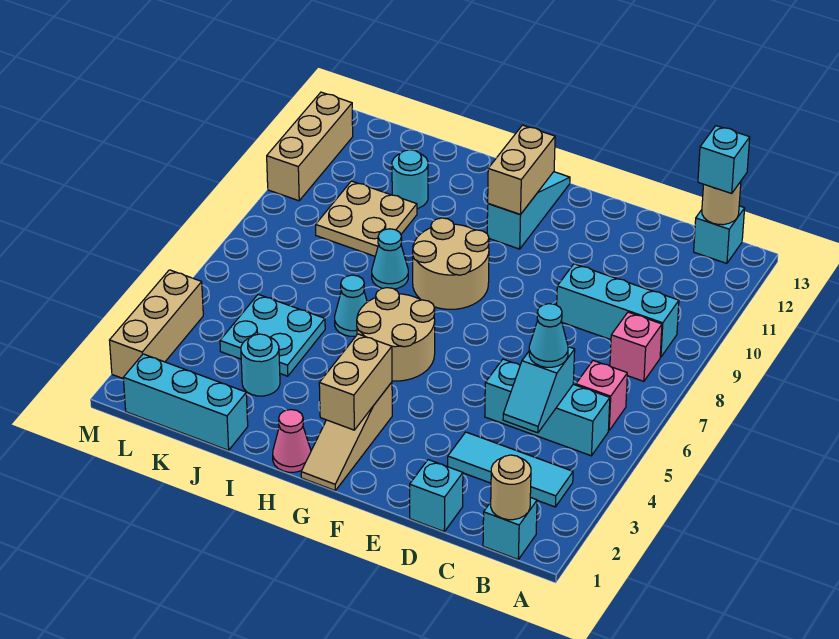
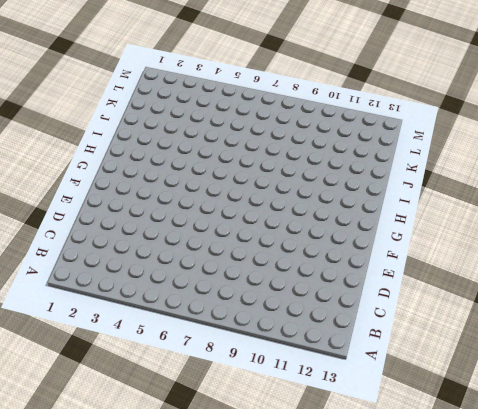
none -> cyan 1x1 brick [483,497,537,559]
none -> cyan 1x3 tile [448,432,573,507]
none -> cyan 1x3 brick [485,359,610,456]

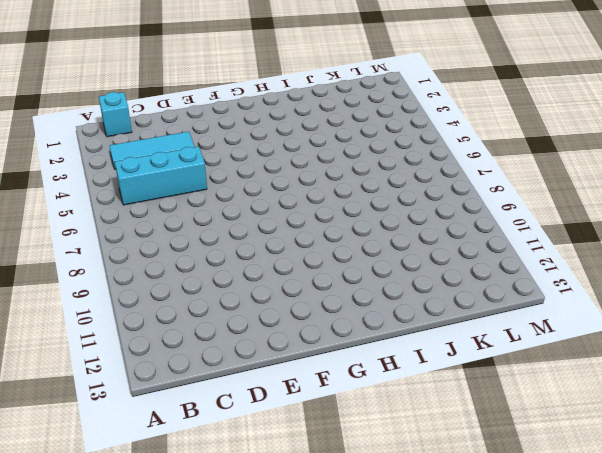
none -> pink 1x1 brick [576,361,627,431]
none -> pink 1x1 brick [610,312,662,381]
none -> cyan 1x3 brick [557,264,679,357]

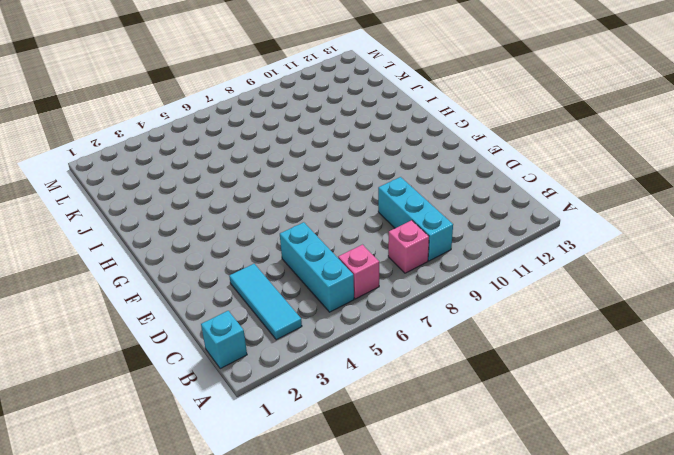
none -> cyan 1x1 brick [694,206,745,263]
none -> cyan 1x1 brick [410,460,463,532]
none -> tan 1x3 slope [301,382,392,490]

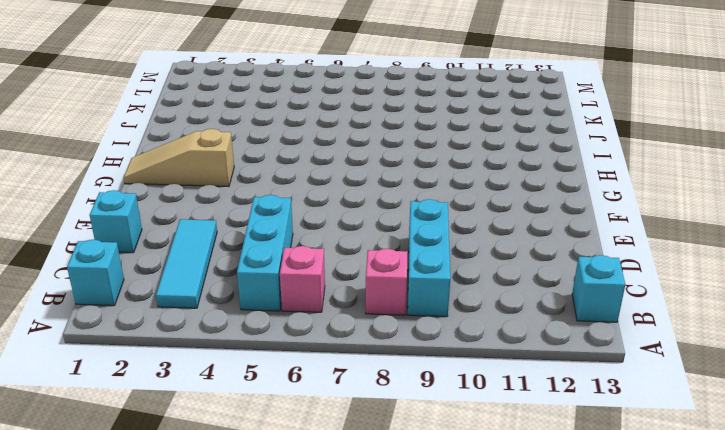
none -> tan 2x2 round brick [357,288,435,381]
none -> tan 2x2 round brick [413,218,489,309]
none -> cyan 1x3 slope [487,172,570,249]

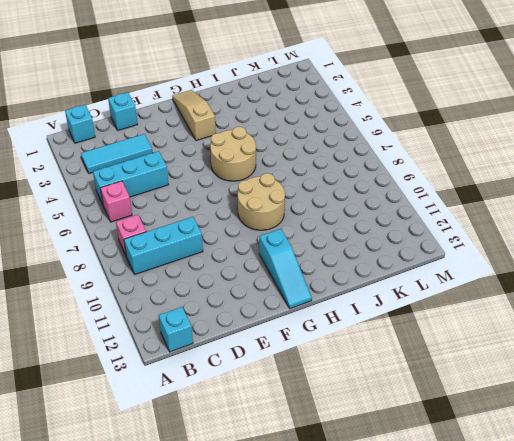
none -> pink 1x1 cone [273,410,311,472]
none -> cyan 1x1 cone [335,275,367,336]
none -> cyan 1x1 cone [372,229,408,289]

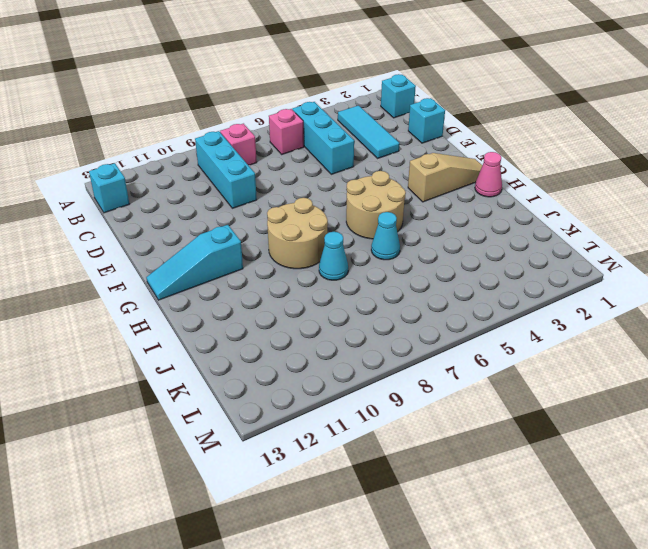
none -> cyan 1x3 brick [123,354,248,450]
none -> cyan 1x1 round brick [241,334,280,396]
none -> cyan 2x2 plate [220,294,325,376]

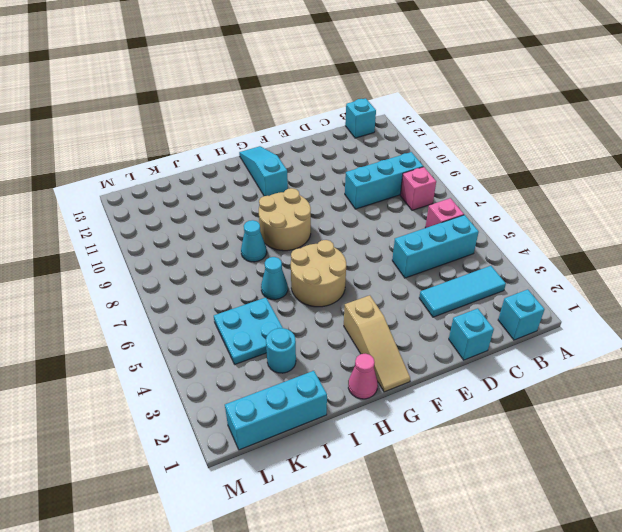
none -> tan 2x2 plate [316,181,417,256]
none -> cyan 1x1 round brick [392,150,428,208]
none -> tan 1x3 brick [109,270,203,378]

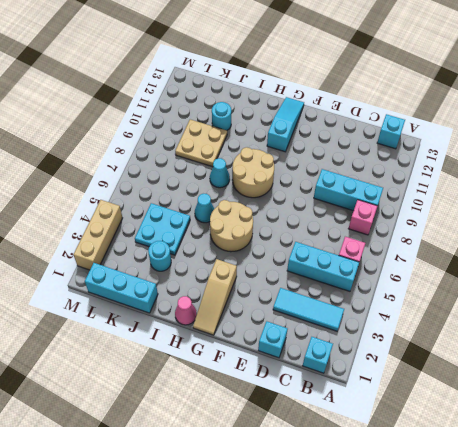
none -> tan 1x3 brick [267,92,353,201]
none -> tan 1x1 round brick [491,455,531,520]
none -> tan 1x1 round brick [702,182,741,225]

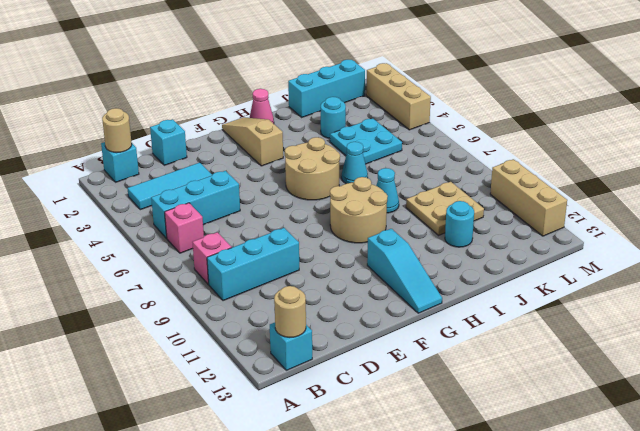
none -> cyan 1x2 slope [503,347,575,433]
none -> tan 1x2 brick [319,334,392,430]
none -> tan 1x2 brick [488,125,555,215]

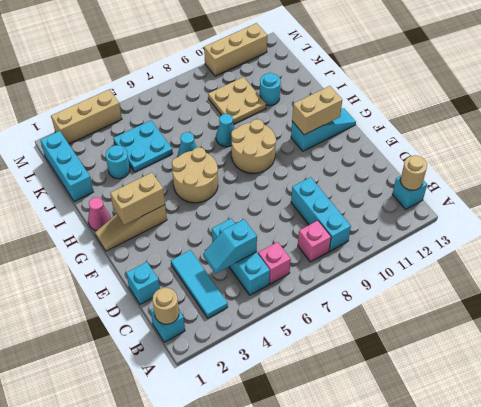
none -> cyan 1x1 brick [698,126,750,193]
none -> cyan 1x1 cone [529,304,568,367]

